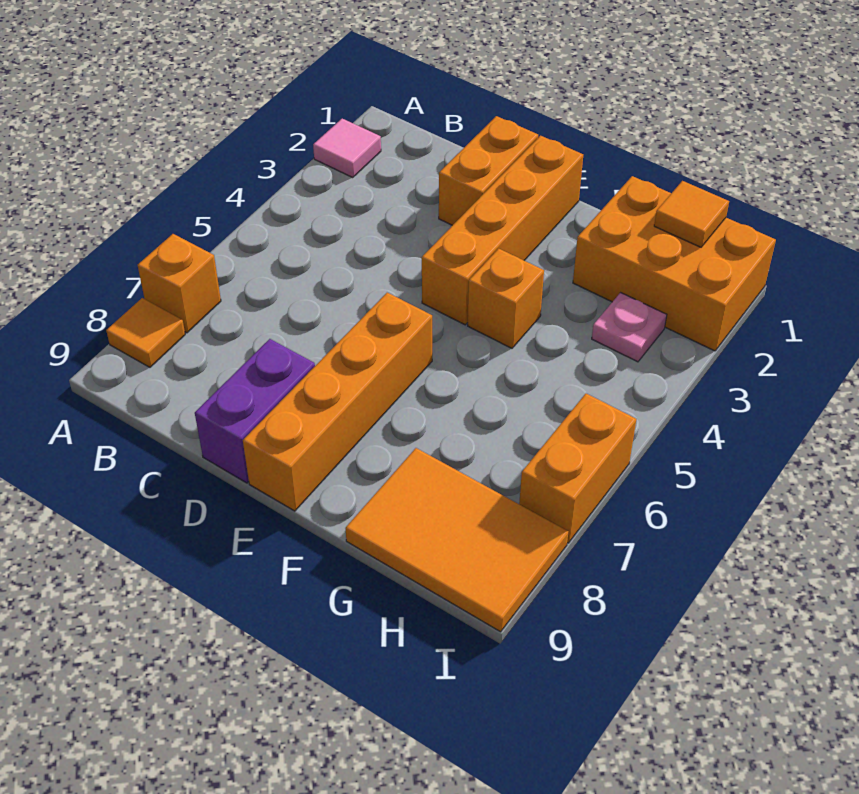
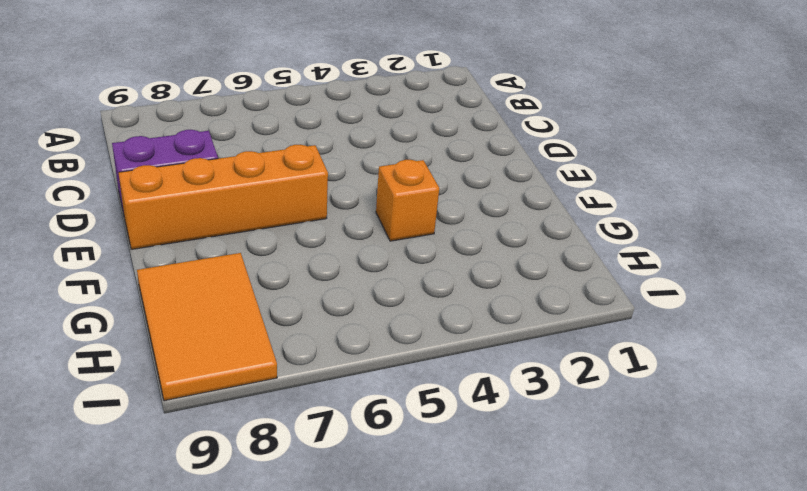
none -> pink 1x1 tile [313,119,381,177]
none -> orange 1x1 brick [138,234,221,333]
none -> orange 1x1 tile [106,298,185,367]

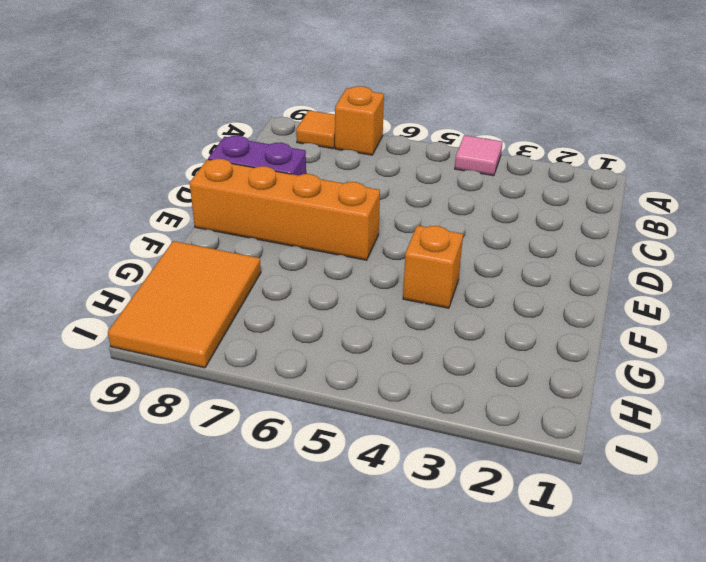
pink 1x1 tile [455,135,502,176] -> pink 1x1 tile moved to [313,119,381,177]
none -> orange 1x2 brick [439,116,538,225]
none -> orange 1x4 brick [422,136,583,325]
none -> orange 2x3 brick [573,176,776,351]

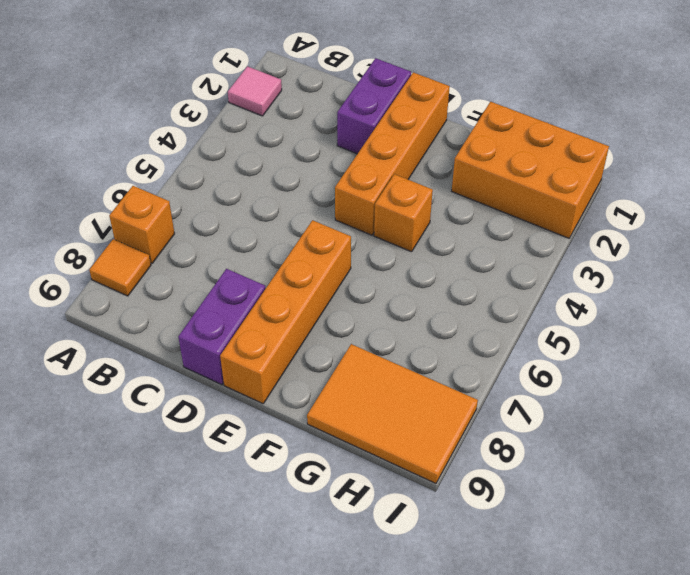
purple 1x2 brick [337,58,411,154] -> orange 1x2 brick [439,116,538,225]
none -> pink 1x1 plate [592,293,667,362]
none -> orange 1x2 brick [519,394,636,543]
none -> orange 1x1 tile [654,181,729,247]

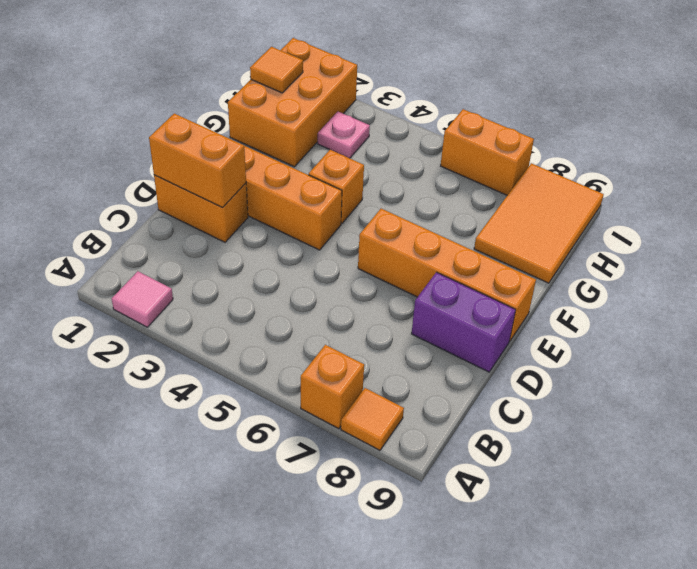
orange 1x2 brick [149,113,246,208] -> none

